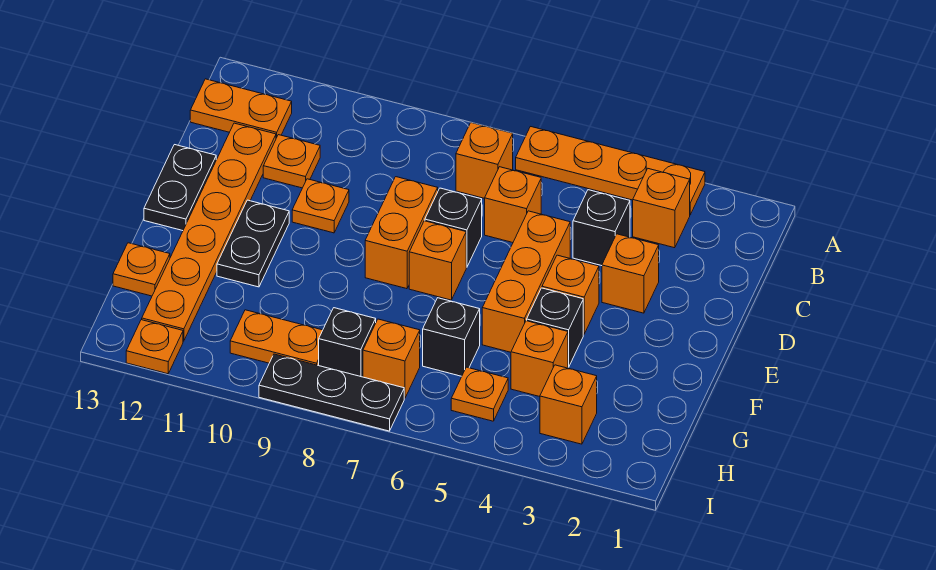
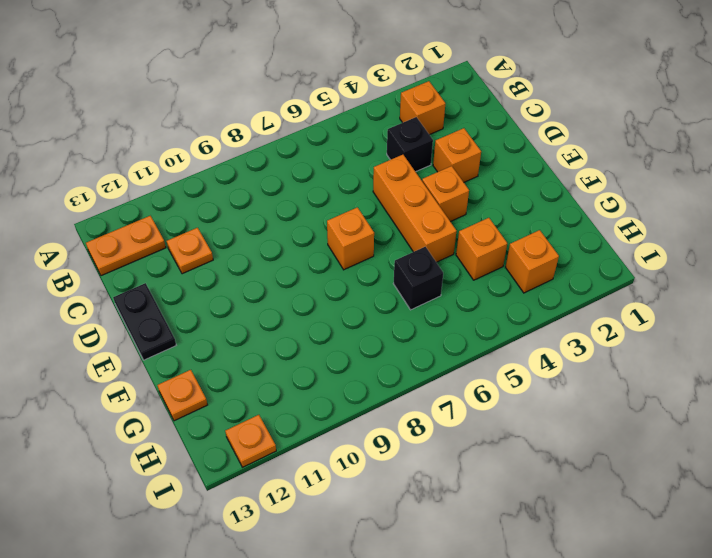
none -> orange 1x4 plate [516,127,705,215]
none -> orange 1x1 brick [456,123,513,198]
none -> orange 1x1 brick [485,167,541,243]

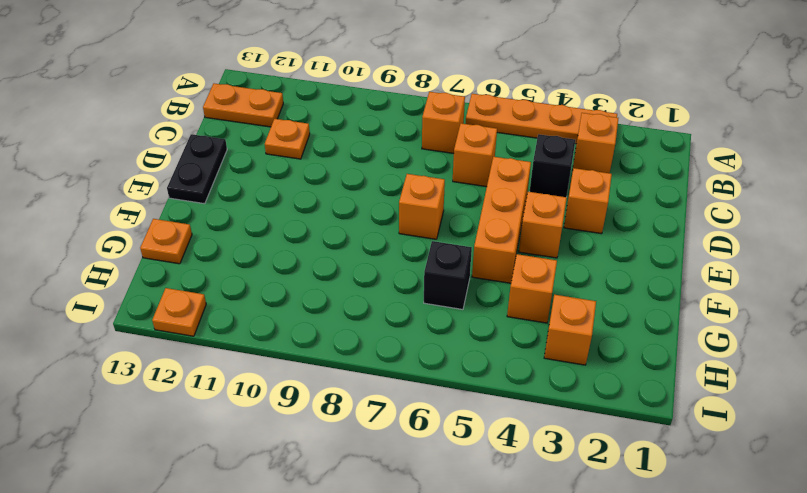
none -> orange 1x6 plate [142,123,276,341]
none -> black 1x1 brick [425,188,482,267]
none -> orange 1x2 brick [365,177,438,289]

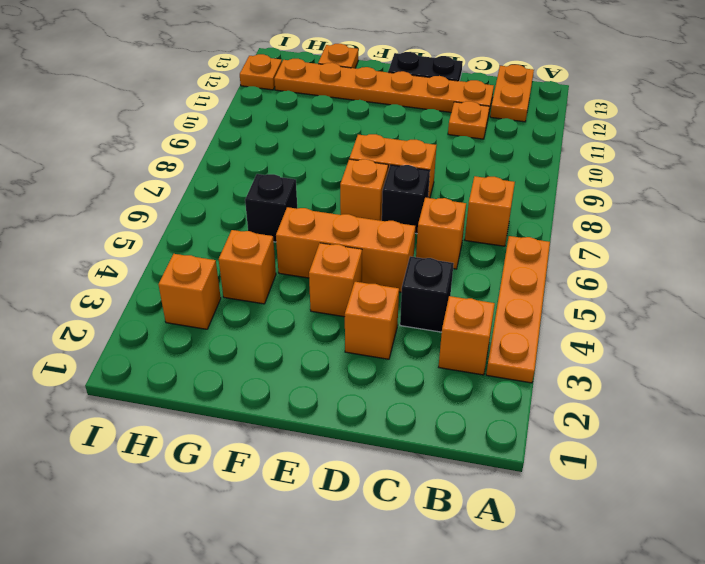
none -> orange 1x1 plate [292,179,349,233]
none -> black 1x2 plate [217,200,289,287]
none -> black 1x1 brick [527,288,583,367]

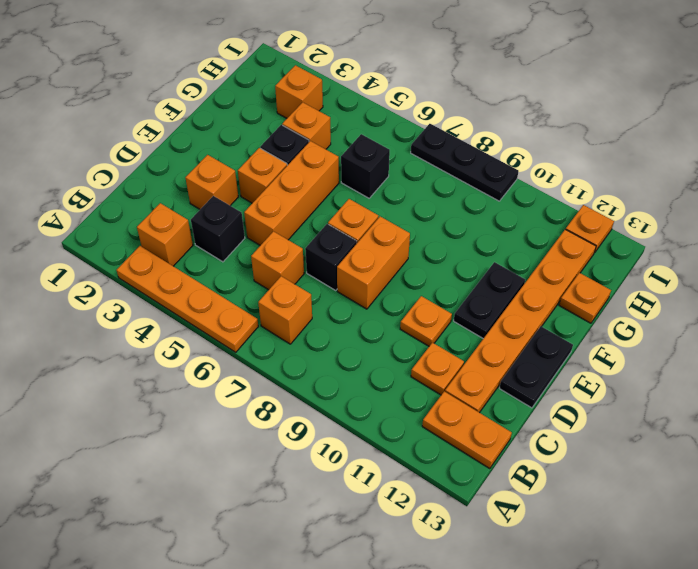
none -> orange 1x1 plate [451,367,508,421]
none -> orange 1x1 brick [363,319,420,398]
none -> black 1x1 brick [319,308,376,377]

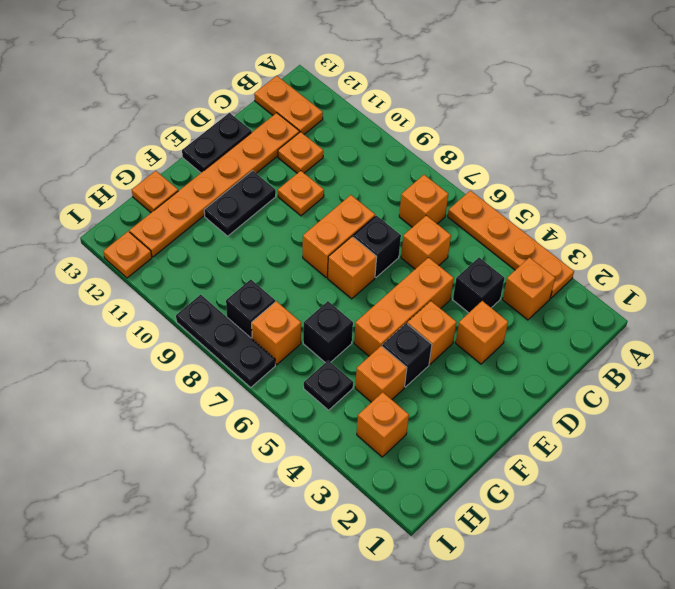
black 1x1 plate [304,361,353,410] -> orange 1x1 plate [451,367,508,421]
none -> orange 1x2 plate [230,310,323,366]

